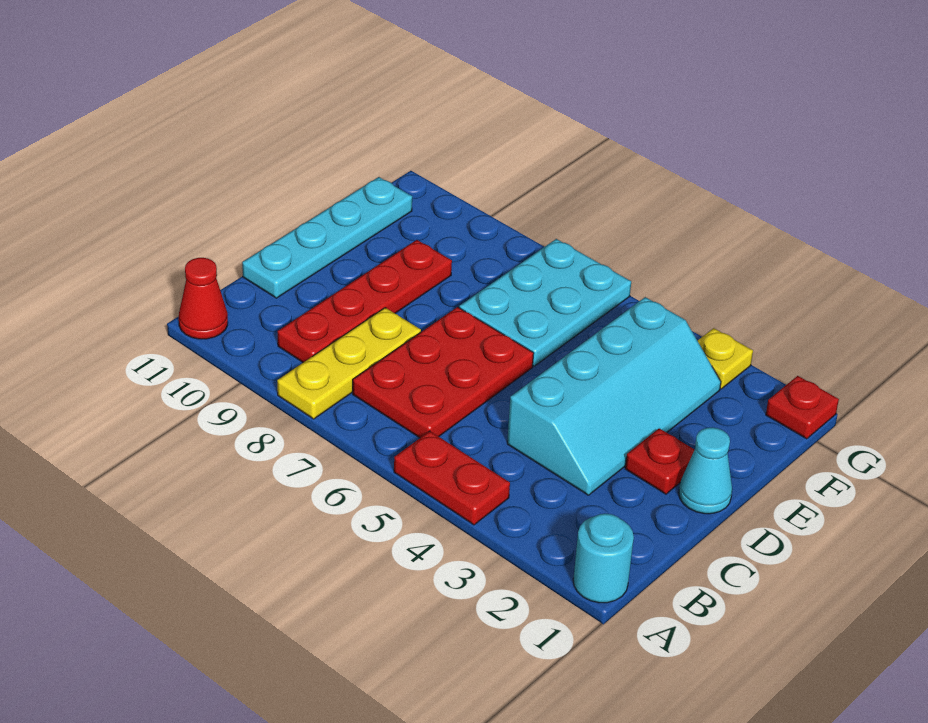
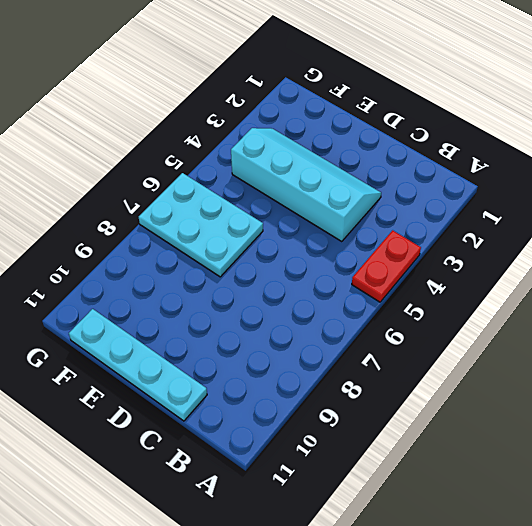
none -> cyan 1x1 round brick [573,514,634,603]
none -> yellow 1x3 plate [277,308,421,419]
none -> red 1x1 cone [179,258,228,339]

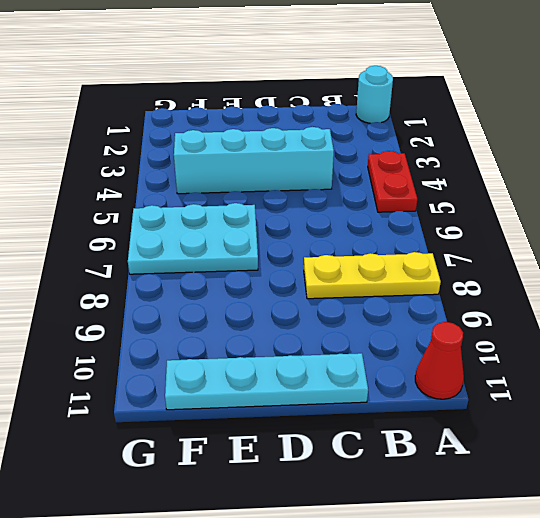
none -> red 2x3 plate [353,307,534,438]
none -> red 1x4 plate [278,240,452,362]
none -> cyan 1x1 cone [679,427,732,514]

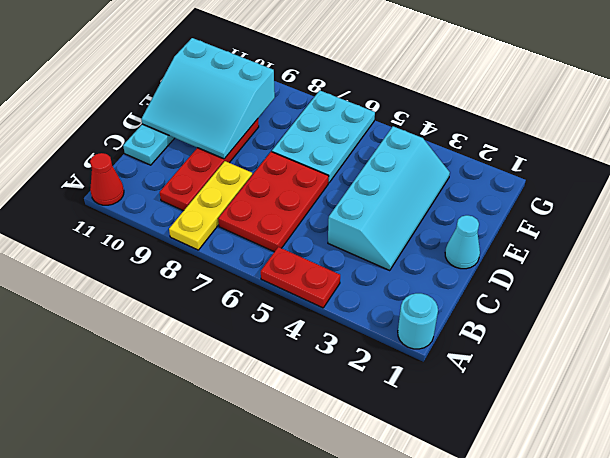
cyan 3x3 slope [141,38,275,159] -> none
none -> red 1x1 plate [625,428,695,494]
none -> red 1x1 plate [766,376,839,439]
none -> yellow 1x1 plate [698,328,753,389]

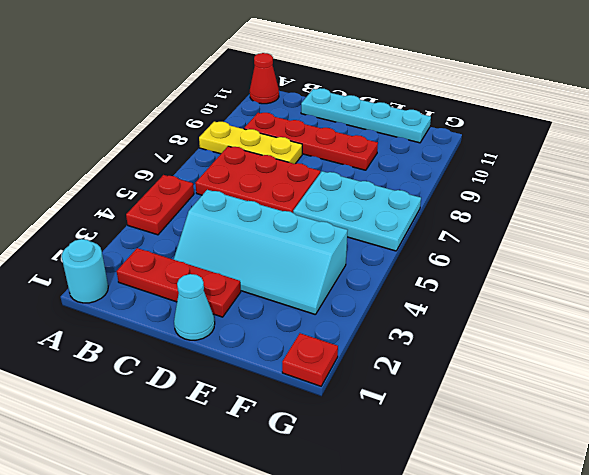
red 1x3 plate [117,248,241,317] -> red 1x1 plate [625,428,695,494]
none -> yellow 1x1 plate [698,328,753,389]

